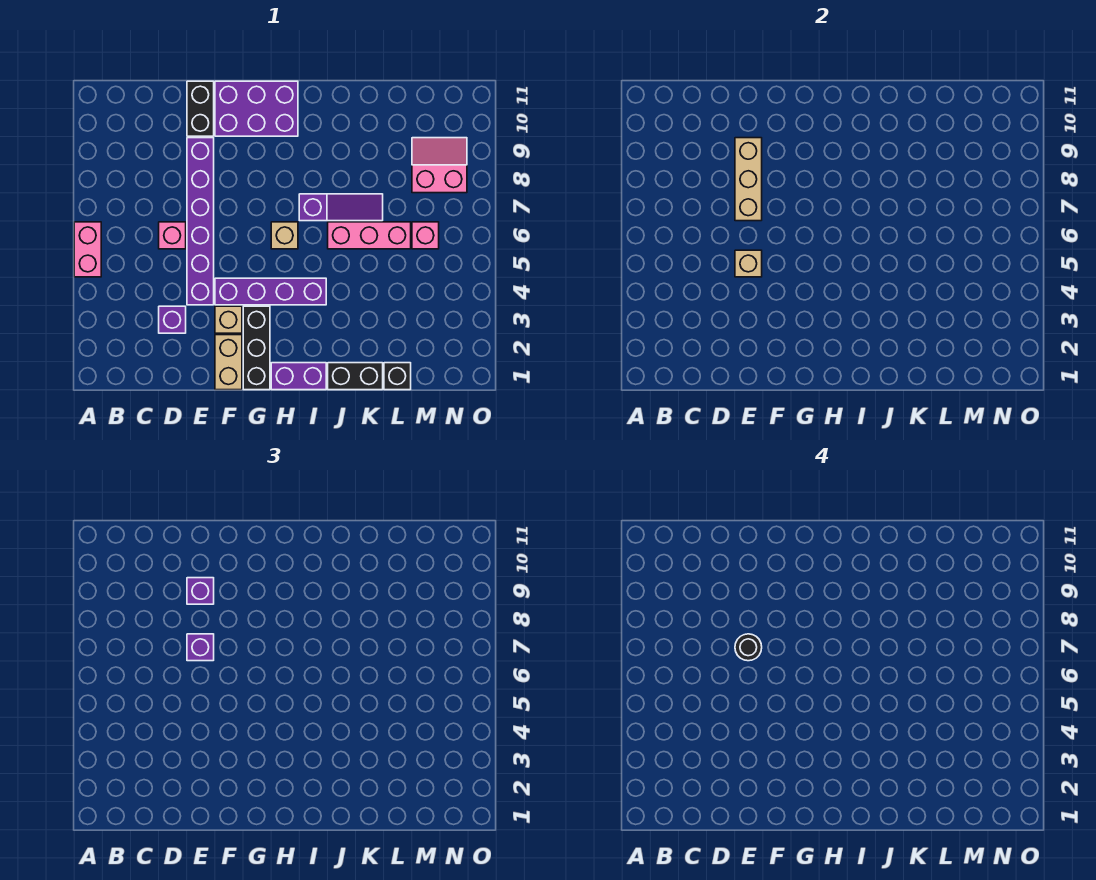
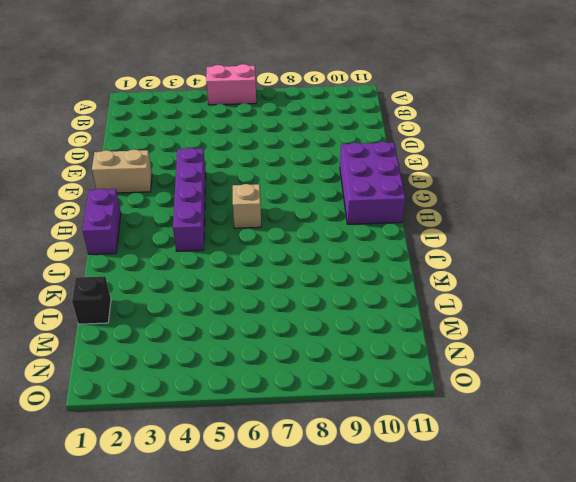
none -> purple 1x1 brick [159,306,186,333]
none -> pink 1x1 brick [159,222,186,249]
none -> purple 1x6 brick [187,138,214,305]

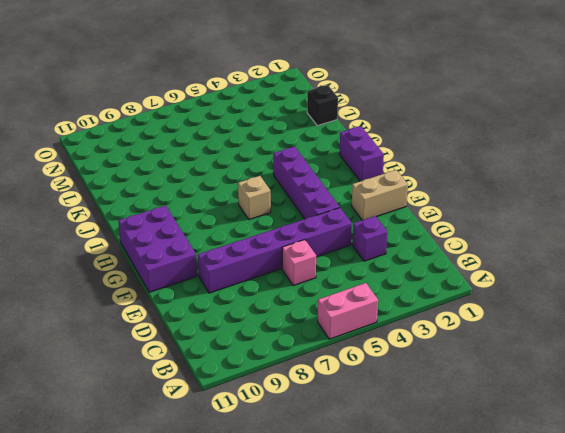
none -> black 1x2 brick [187,81,214,136]
none -> tan 1x1 brick [215,306,242,333]
none -> black 1x3 brick [243,306,270,390]

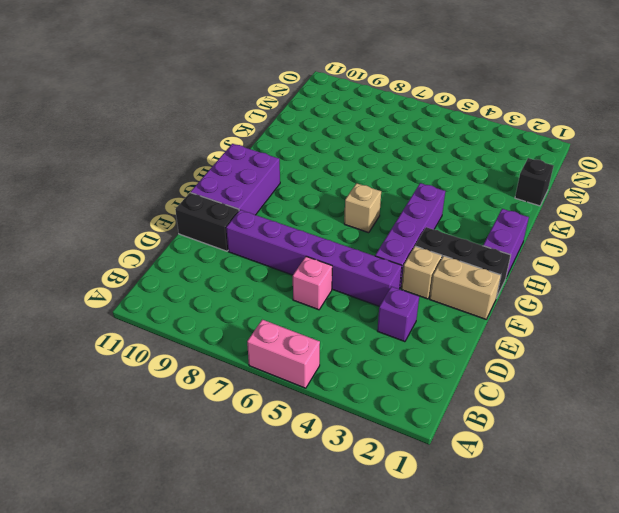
none -> purple 1x3 slope [299,194,383,221]
none -> black 1x2 brick [328,363,383,390]
none -> pink 1x3 brick [328,222,411,249]

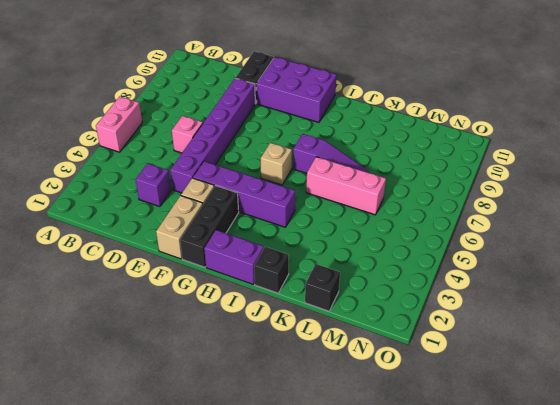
black 1x1 brick [254,247,289,293] -> black 1x2 brick [328,363,383,390]
none -> pink 1x1 brick [412,222,439,249]
none -> pink 2x2 slope [412,138,467,193]
none -> tan 1x1 brick [735,250,762,277]

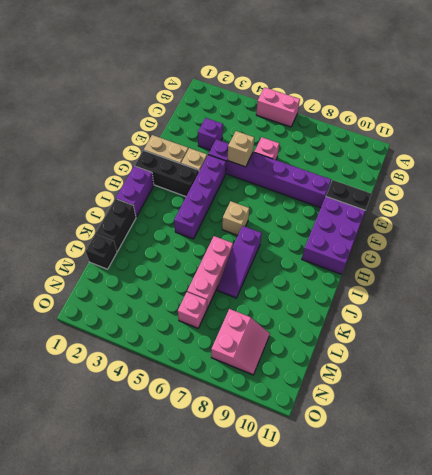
none -> tan 1x3 brick [735,138,762,221]
none -> purple 1x1 brick [187,634,214,661]
none -> purple 1x1 brick [187,578,214,604]

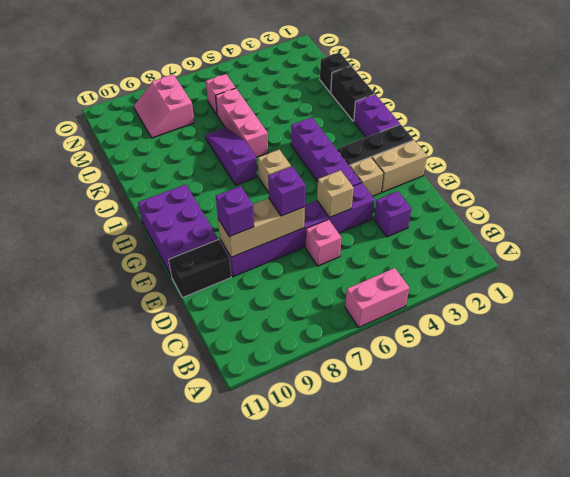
none -> black 1x1 round brick [735,634,762,661]

